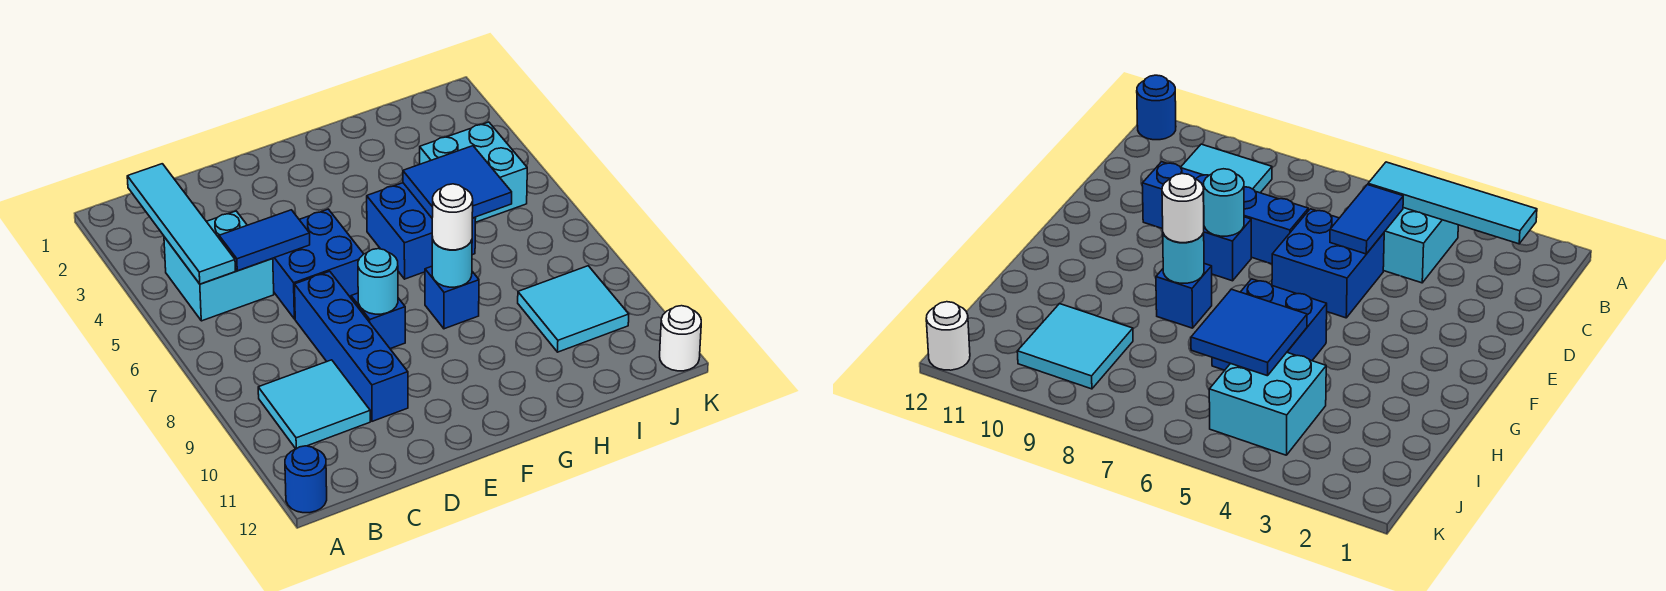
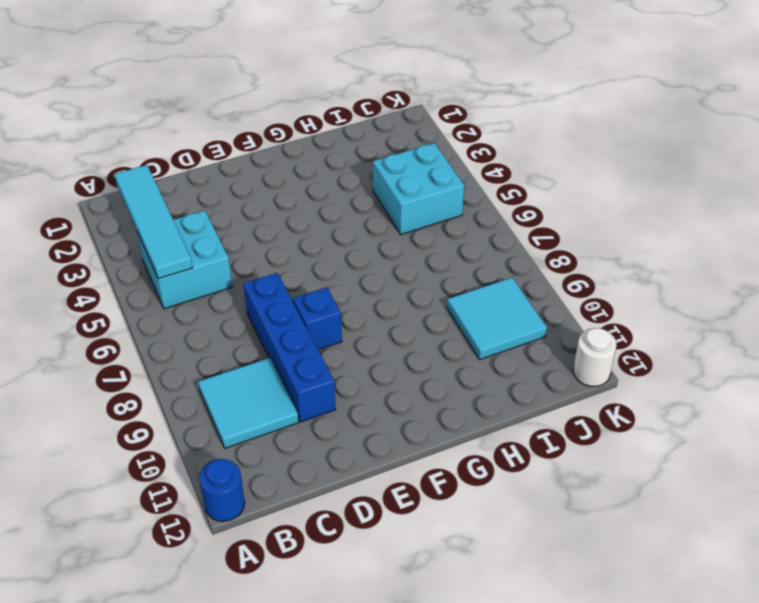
none -> blue 2x2 brick [273,209,363,319]
none -> blue 2x2 brick [367,183,476,279]
none -> blue 1x1 brick [425,266,479,329]

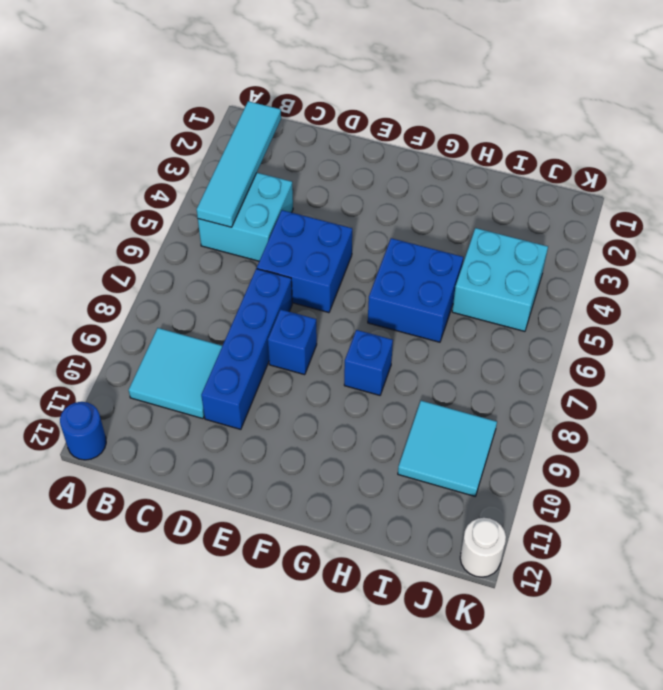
none -> blue 1x2 tile [219,210,310,271]
none -> cyan 1x1 round brick [358,249,398,314]
none -> cyan 1x1 round brick [432,237,472,287]

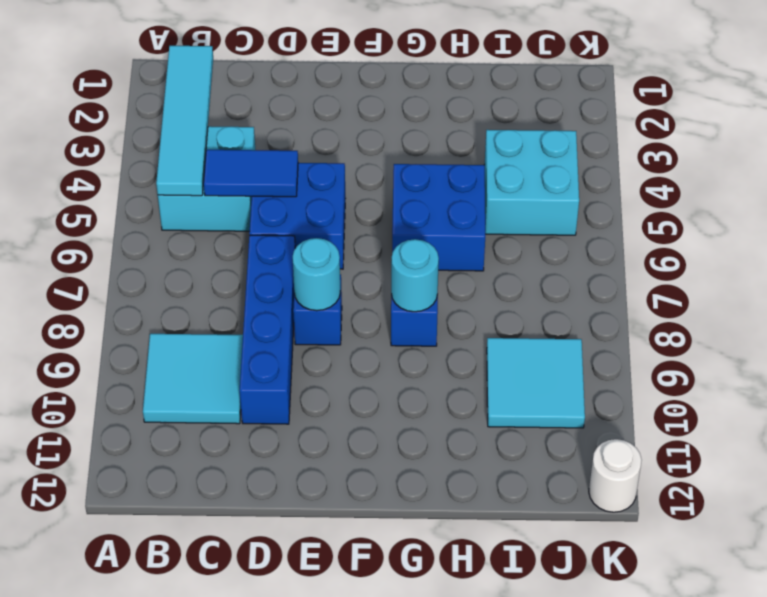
none -> blue 1x1 round brick [285,446,327,513]
none -> blue 2x2 tile [403,146,512,218]
none -> white 1x1 round brick [432,184,473,250]

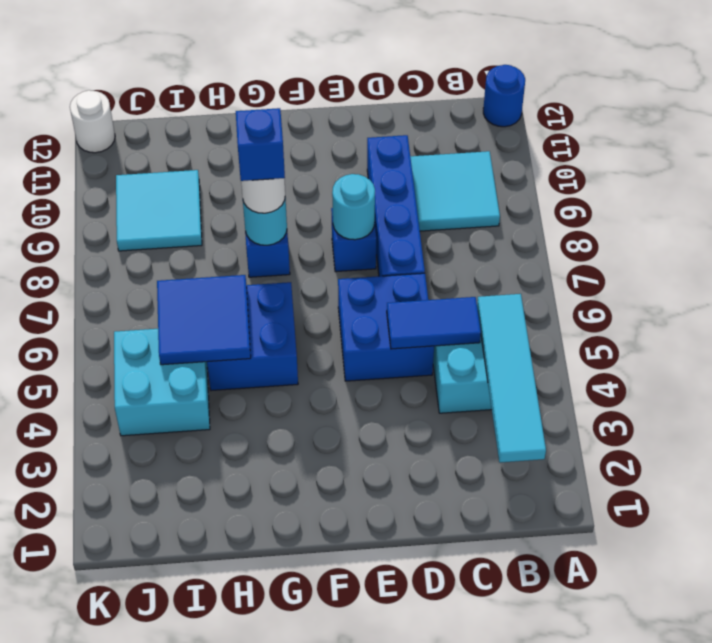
blue 1x1 brick [236,108,285,181] -> none

